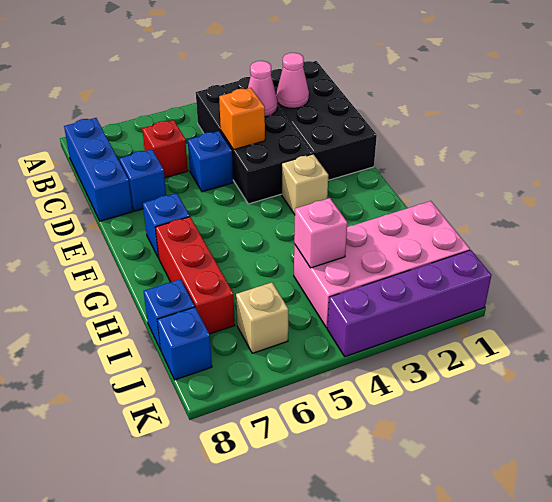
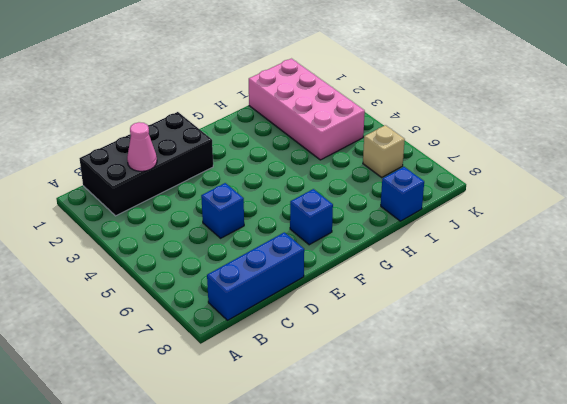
none -> black 2x4 brick [196,77,313,204]
none -> red 1x1 brick [142,120,188,178]
none -> blue 1x1 brick [119,149,166,211]

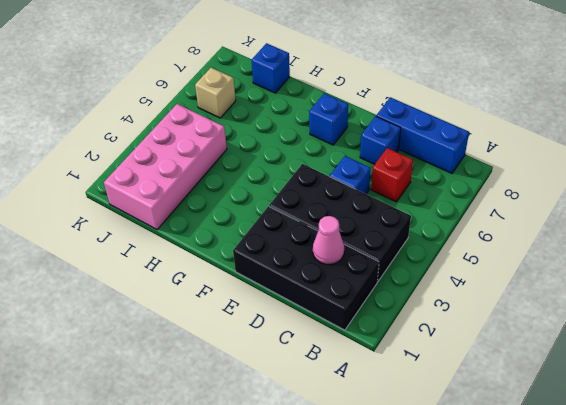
none -> tan 1x1 brick [282,154,328,214]
none -> red 1x3 brick [155,217,235,334]
none -> blue 1x1 brick [157,307,212,380]

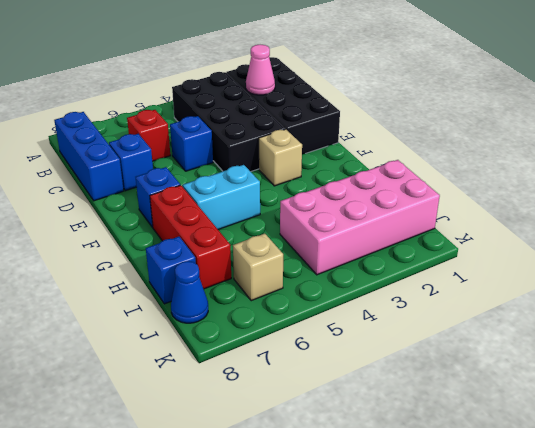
cyan 1x2 brick [183,165,260,230] -> none
blue 1x1 cone [171,261,208,323] -> blue 1x1 brick [157,307,212,380]
none -> purple 1x4 brick [327,250,491,357]
none -> pink 1x1 cone [248,61,278,117]
none -> orange 1x1 brick [219,88,265,150]

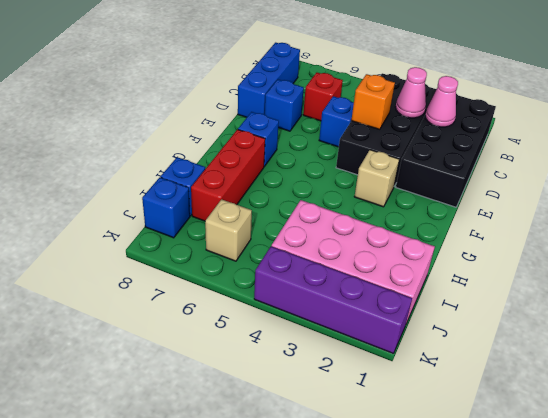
none -> pink 1x1 brick [294,198,347,268]

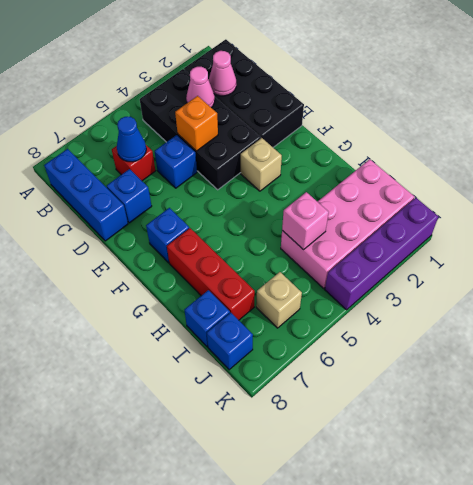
blue 1x1 cone [117,117,146,162] -> none

